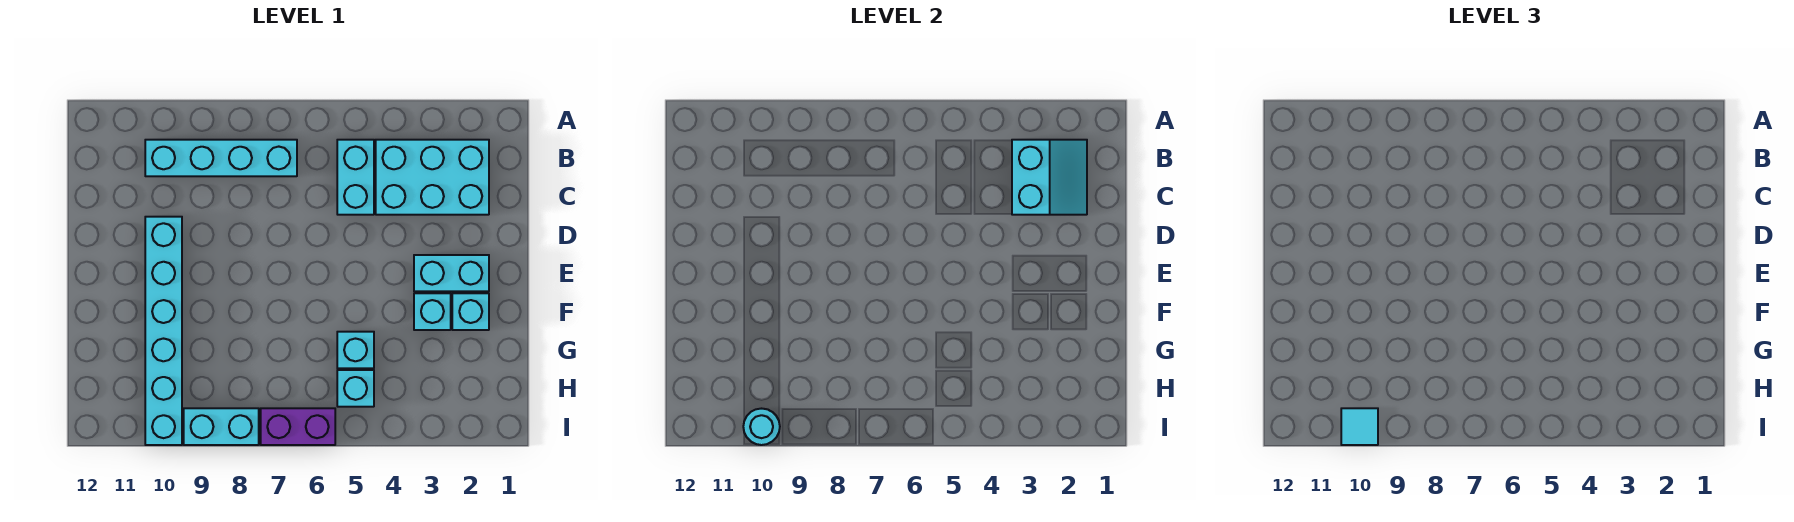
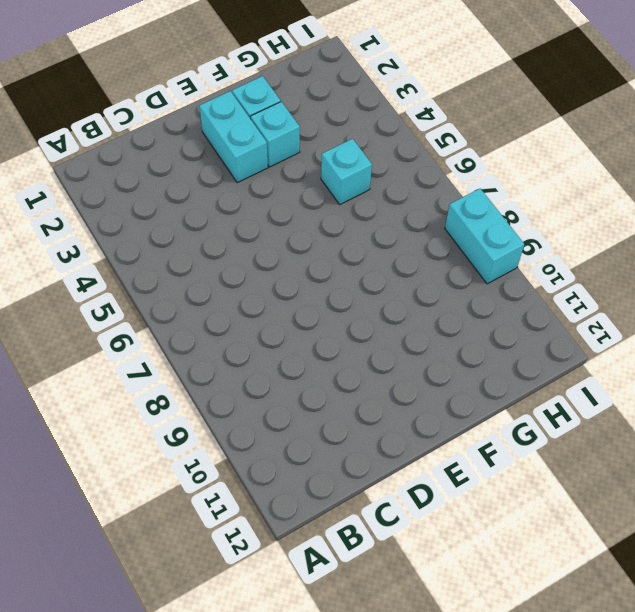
none -> cyan 2x3 brick [376,140,489,215]
none -> cyan 1x2 brick [337,140,374,215]
none -> cyan 1x4 brick [145,140,297,176]

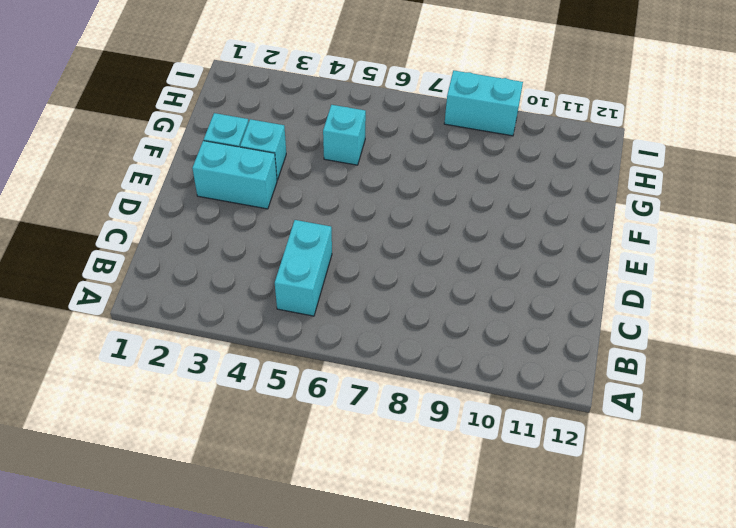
none -> cyan 2x3 brick [376,140,489,215]
none -> cyan 1x4 brick [145,140,297,176]
none -> cyan 1x6 brick [145,217,182,445]

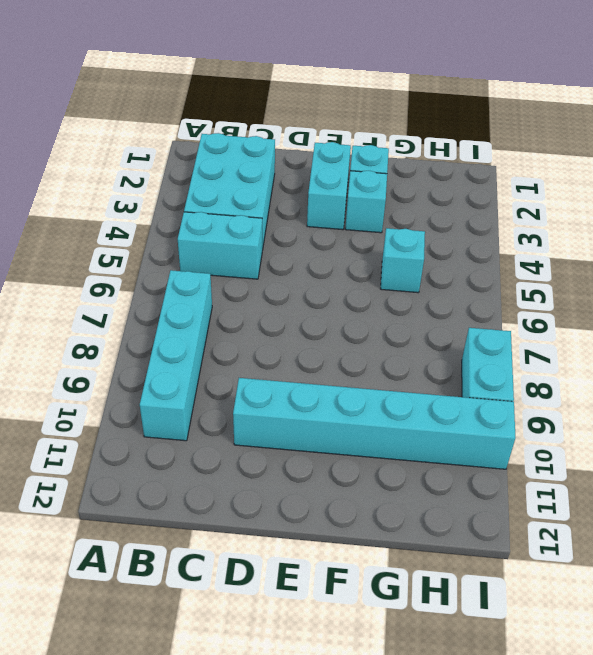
none -> cyan 1x1 brick [337,370,374,407]
none -> purple 1x2 brick [261,408,335,445]
none -> cyan 2x2 slope [1012,140,1087,215]

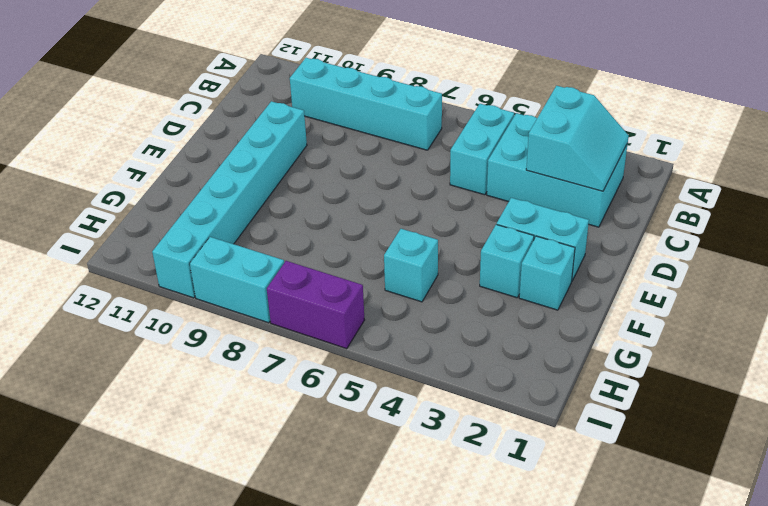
none -> cyan 1x1 brick [337,370,374,407]
none -> cyan 1x1 round brick [743,409,780,445]
none -> cyan 1x1 tile [1341,408,1378,445]

